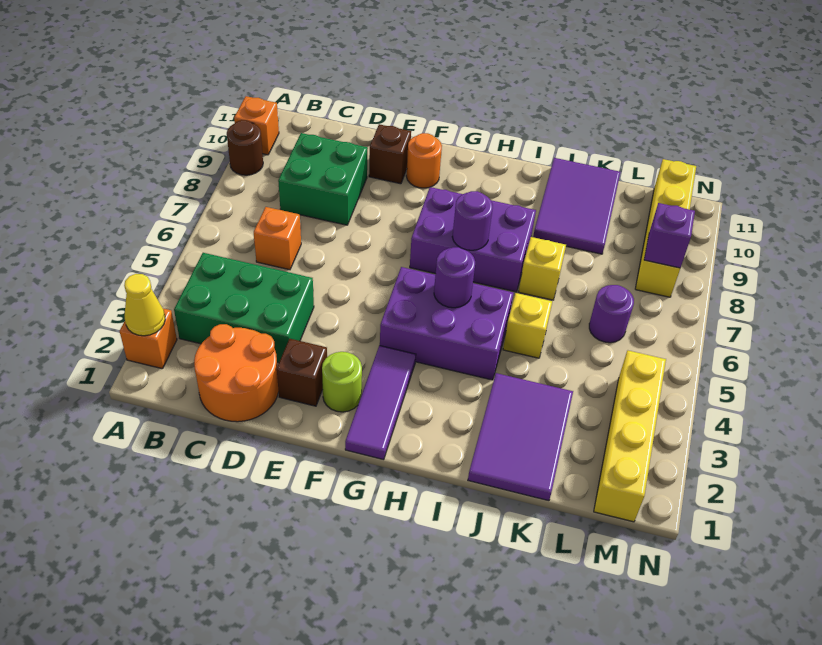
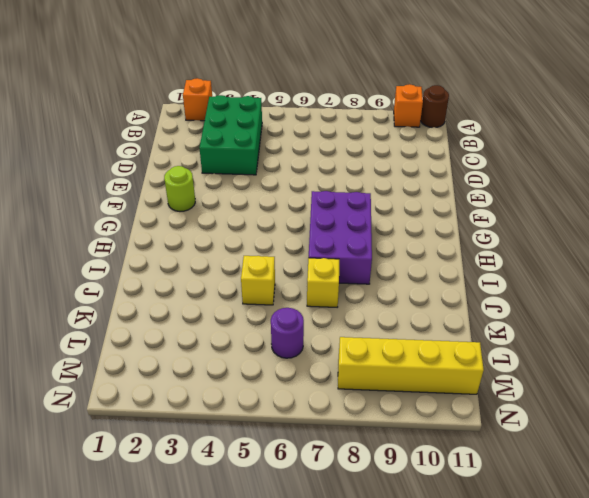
brown 1x1 round brick [420,85,449,127] -> brown 1x1 round brick moved to [227,120,263,175]
none -> orange 2x2 round brick [194,324,279,422]
none -> orange 1x1 brick [254,207,301,270]
none -> green 2x2 brick [278,133,368,225]

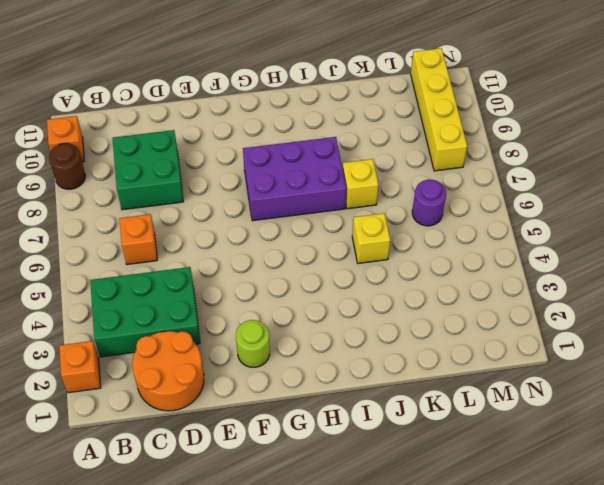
none -> brown 1x1 brick [277,339,327,406]
none -> brown 1x1 brick [369,124,411,184]
none -> orange 1x1 round brick [406,133,442,188]

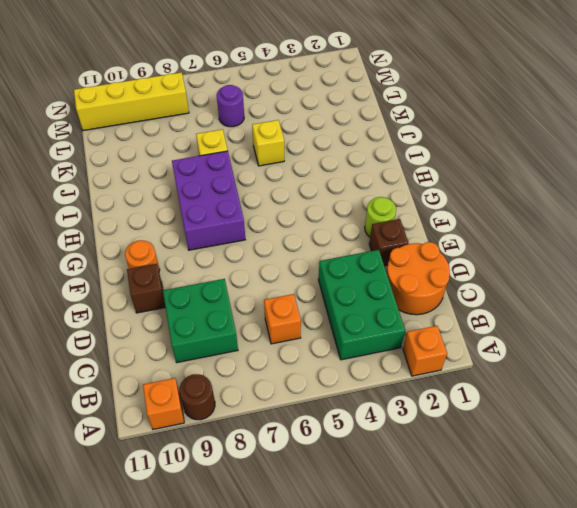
none -> purple 1x3 tile [345,346,416,460]
none -> purple 2x3 brick [380,267,513,380]
none -> purple 2x3 tile [468,373,573,501]

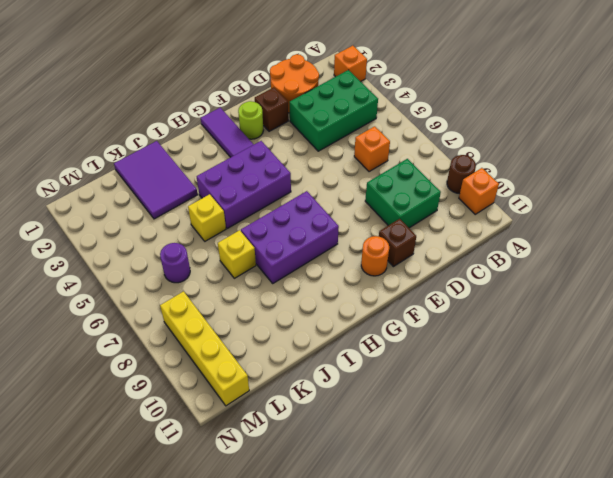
none -> purple 2x3 tile [533,158,620,254]
none -> yellow 1x4 brick [594,351,666,522]
none -> yellow 1x1 cone [124,274,165,336]

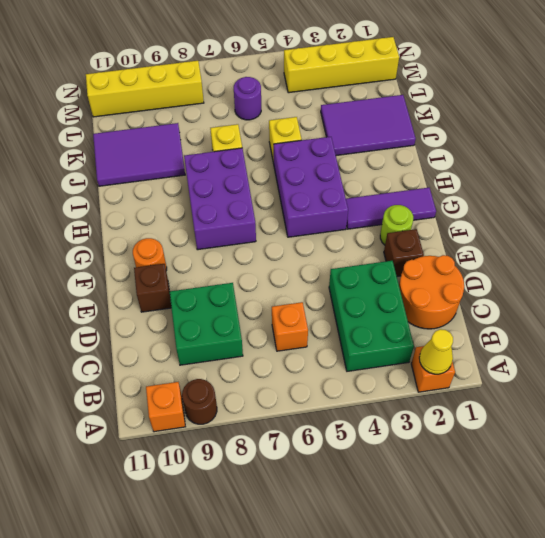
none -> purple 1x1 round brick [434,247,475,308]
none -> purple 1x1 round brick [452,191,493,250]
none -> purple 1x1 brick [644,203,695,268]

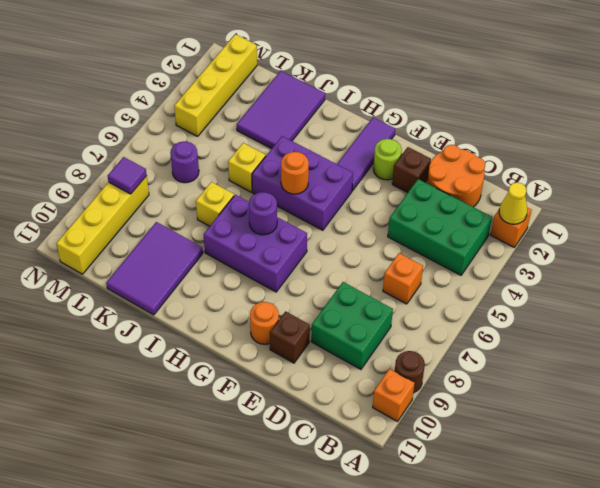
orange 1x1 round brick [281,152,309,194] -> purple 1x1 round brick [434,247,475,308]
purple 1x1 tile [108,157,147,194] -> purple 1x1 brick [644,203,695,268]

